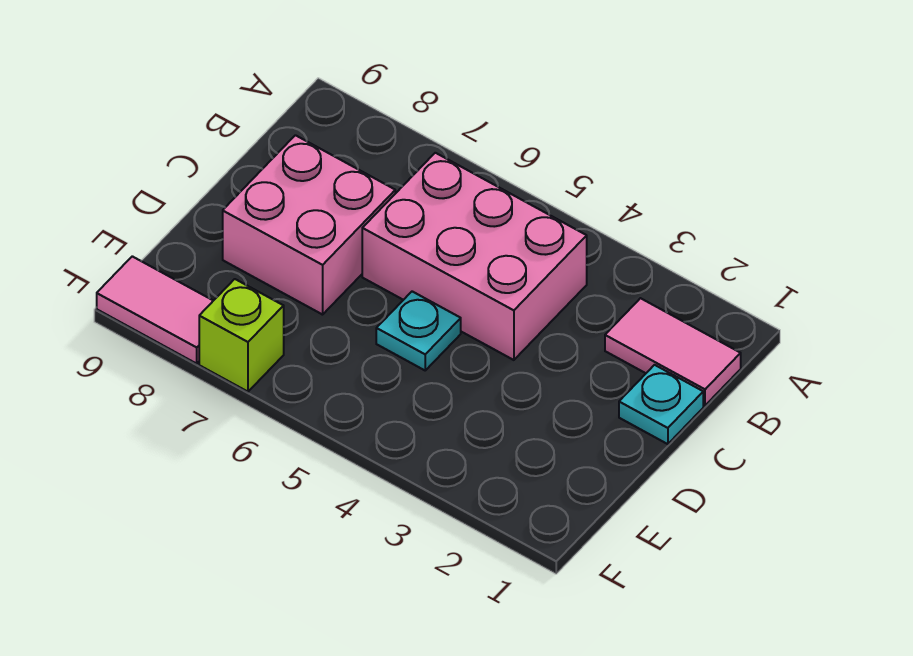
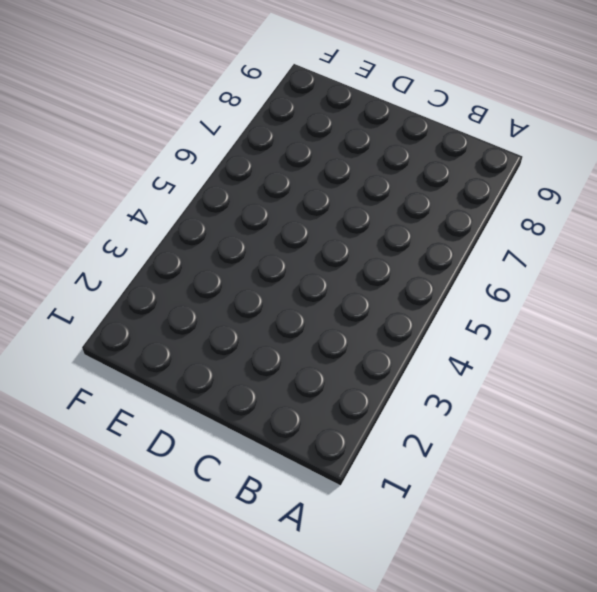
none -> pink 1x2 tile [605,298,741,405]
none -> pink 2x3 brick [362,153,587,360]

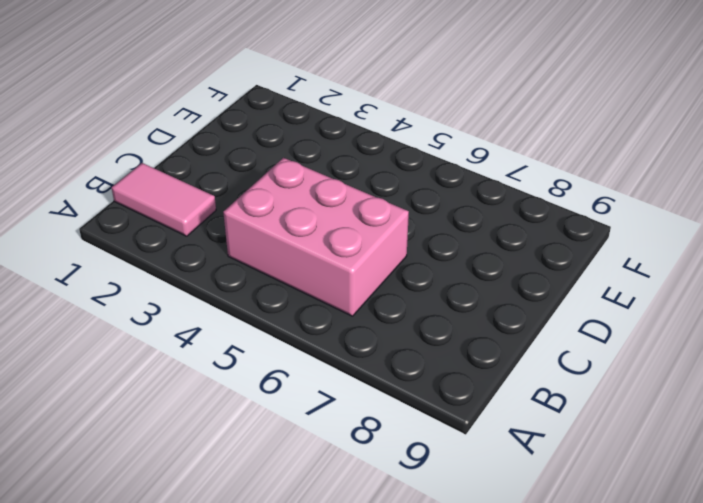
none -> cyan 1x1 plate [619,365,703,444]
none -> pink 2x2 brick [223,135,395,315]

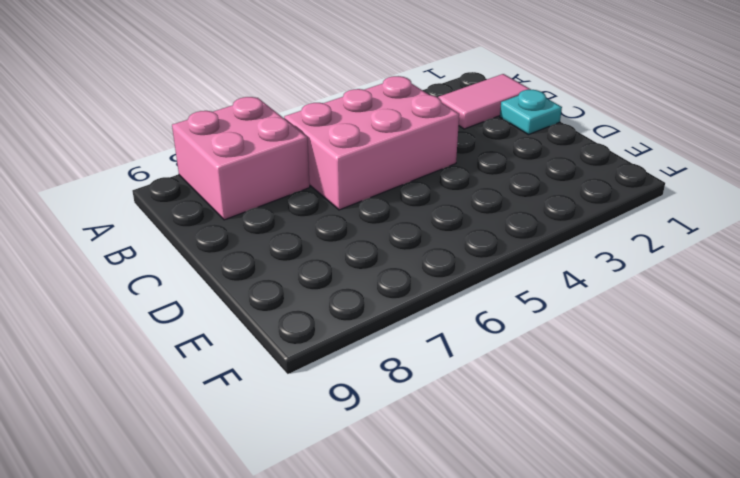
pink 2x2 brick [172,97,310,220] -> pink 2x2 brick moved to [223,135,395,315]
none -> cyan 1x1 plate [376,291,461,370]
none -> lime 1x1 brick [199,279,284,392]

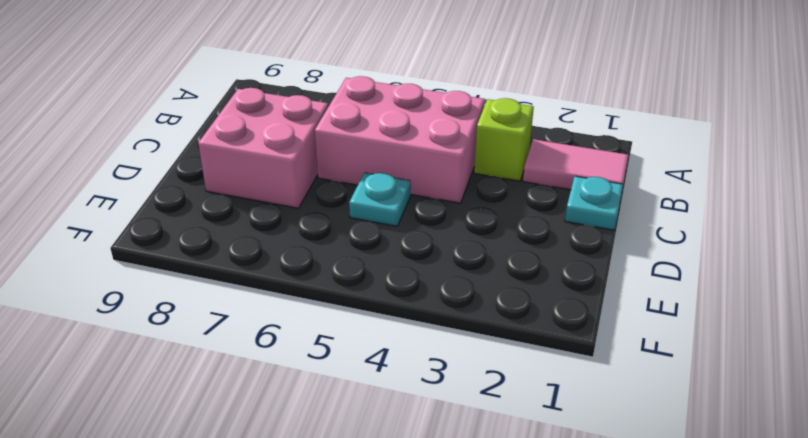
lime 1x1 brick [474,98,534,181] -> lime 1x1 brick moved to [199,279,284,392]
none -> pink 1x2 tile [97,256,213,364]

